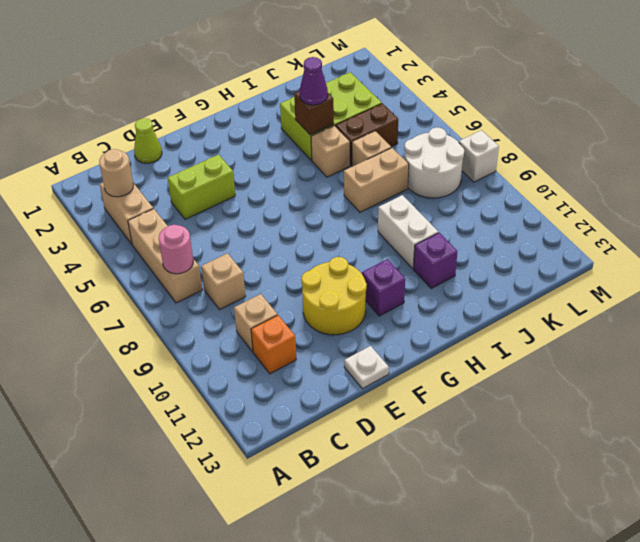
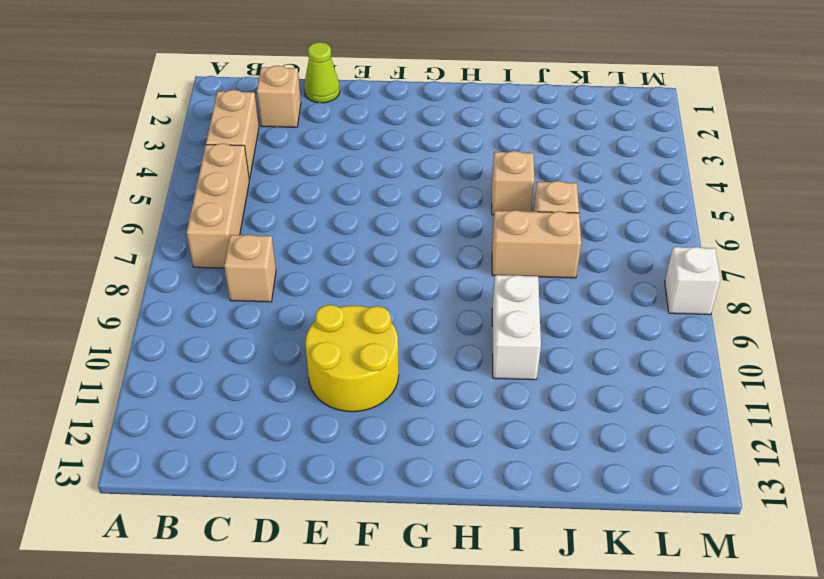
tan 1x1 brick [257,66,301,127] -> tan 1x1 brick moved to [234,294,277,352]
none -> orange 1x1 brick [251,315,296,374]
none -> lime 1x2 brick [168,155,235,219]
none -> white 1x1 plate [344,346,389,389]

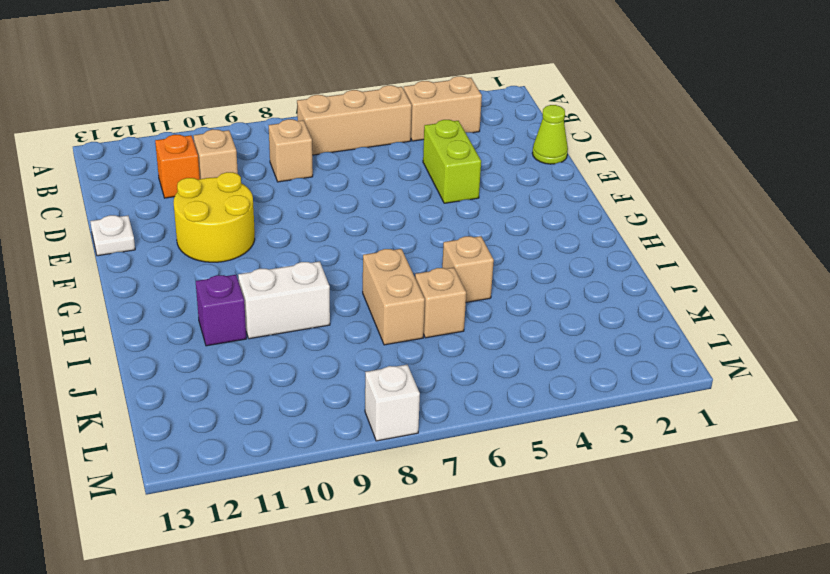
none -> purple 1x1 brick [362,259,405,316]
none -> lime 2x3 brick [280,72,382,160]
none -> brown 1x2 brick [336,103,398,166]

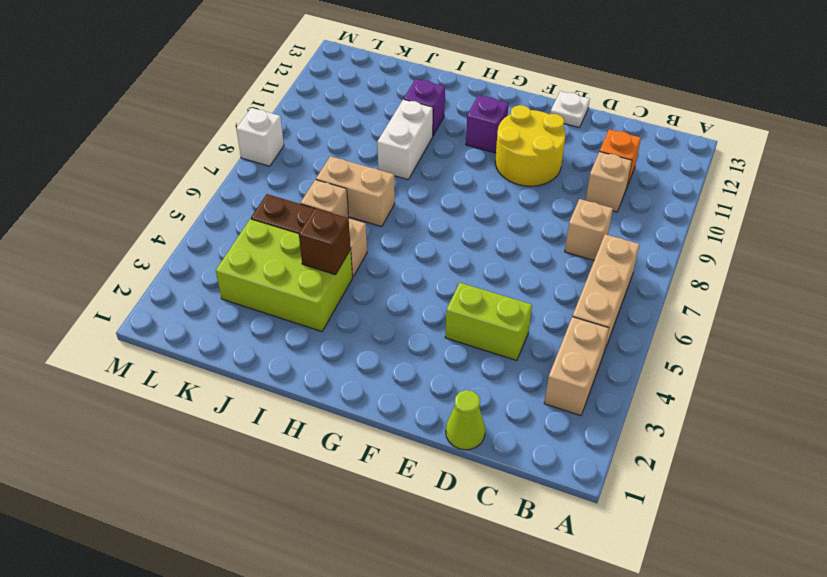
none -> white 2x2 round brick [404,127,464,198]
none -> tan 1x1 round brick [99,149,133,197]
none -> pink 1x1 round brick [159,225,193,274]

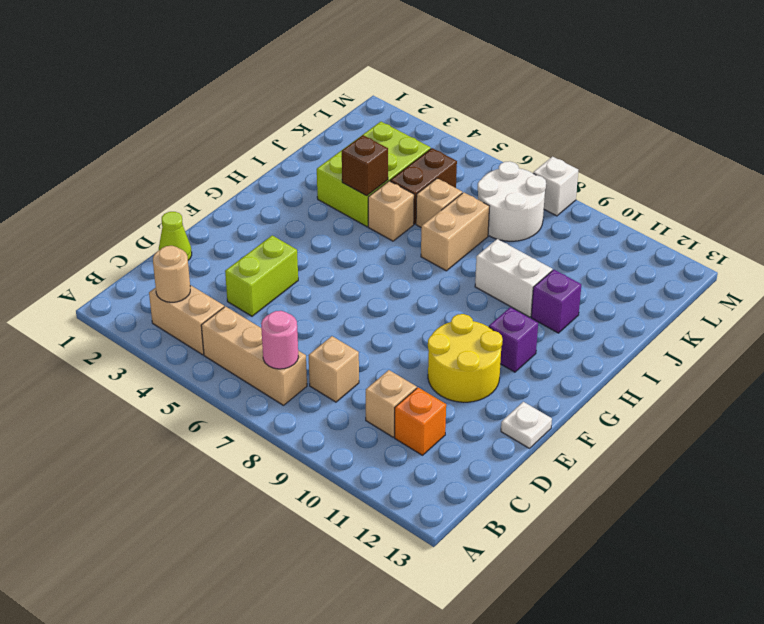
none -> purple 1x1 cone [299,57,328,105]

